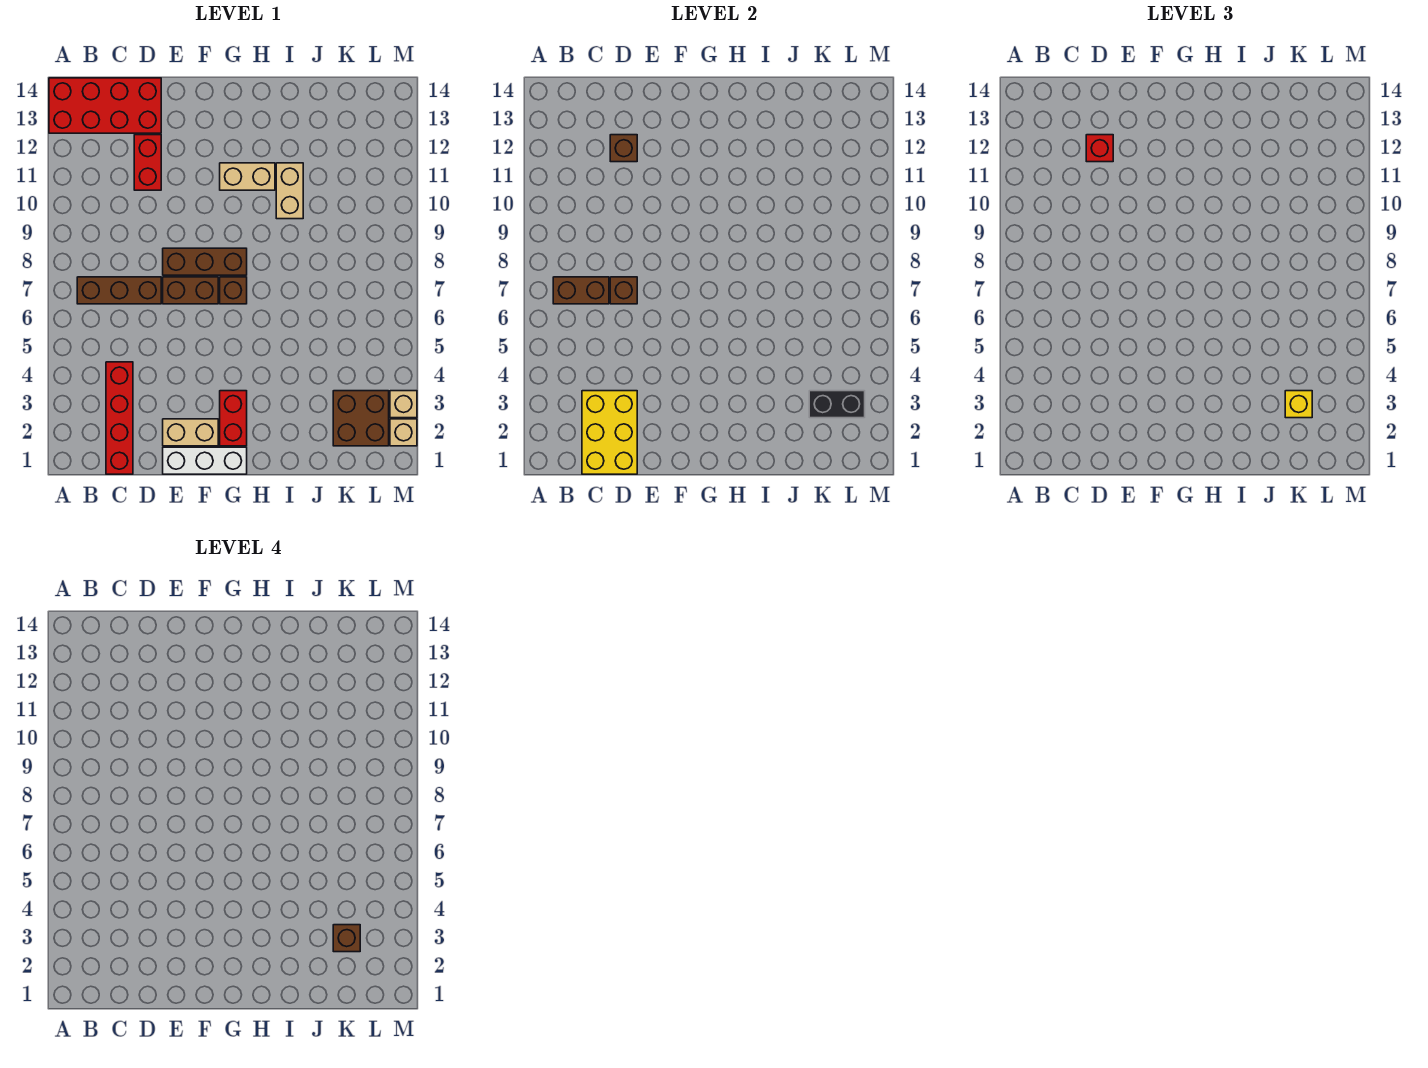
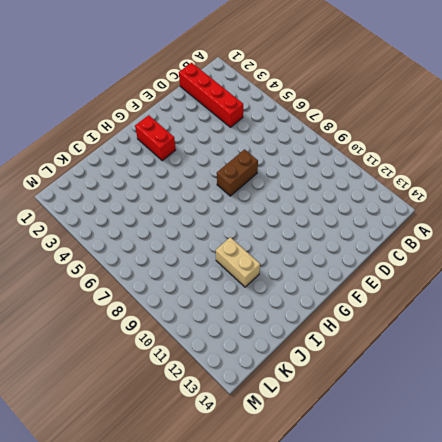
none -> red 2x4 brick [49,78,161,133]
none -> brown 1x3 brick [77,277,161,304]
none -> red 1x2 brick [134,135,161,190]

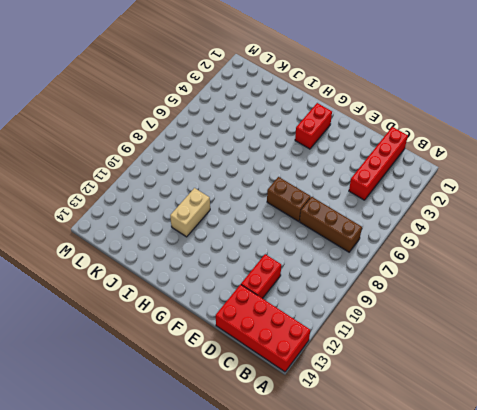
none -> white 1x3 brick [163,447,247,474]
none -> tan 1x2 brick [163,419,218,446]
none -> brown 1x3 brick [163,248,247,275]

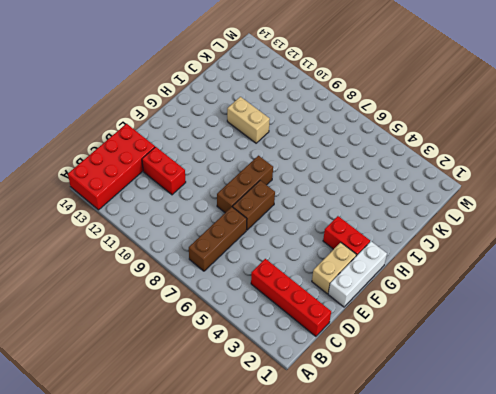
none -> brown 1x1 brick [220,277,247,304]
none -> tan 1x2 brick [220,163,275,190]
none -> brown 2x2 brick [333,391,389,446]

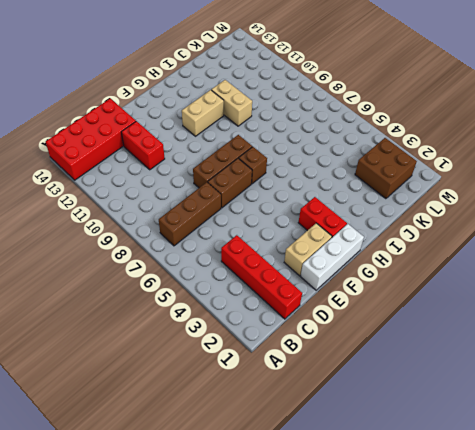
none -> tan 1x1 brick [390,419,417,446]
none -> tan 1x1 brick [390,391,417,418]
none -> brown 1x2 brick [553,277,609,304]

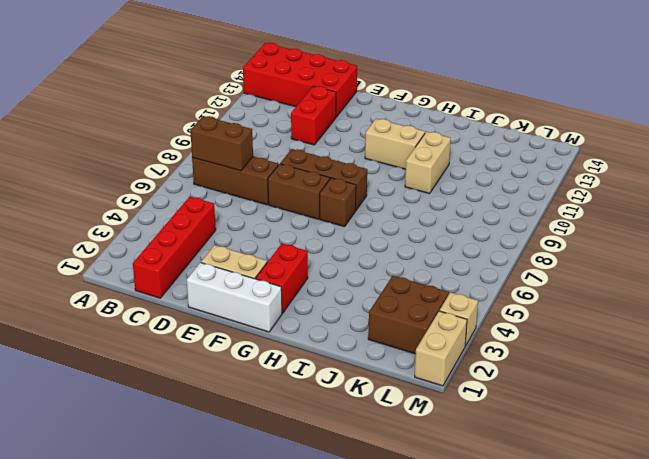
tan 1x2 brick [415,311,467,386] -> tan 1x1 brick [390,419,417,446]
none -> yellow 2x3 brick [582,391,637,474]
none -> brown 1x1 brick [610,277,637,304]
none -> brown 1x1 brick [610,135,637,162]

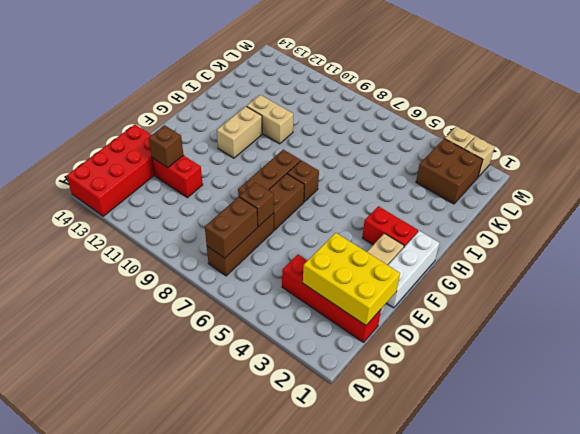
none -> black 1x2 brick [809,391,865,418]
none -> red 1x1 brick [1086,135,1113,162]
none -> yellow 1x1 brick [1285,391,1312,418]

